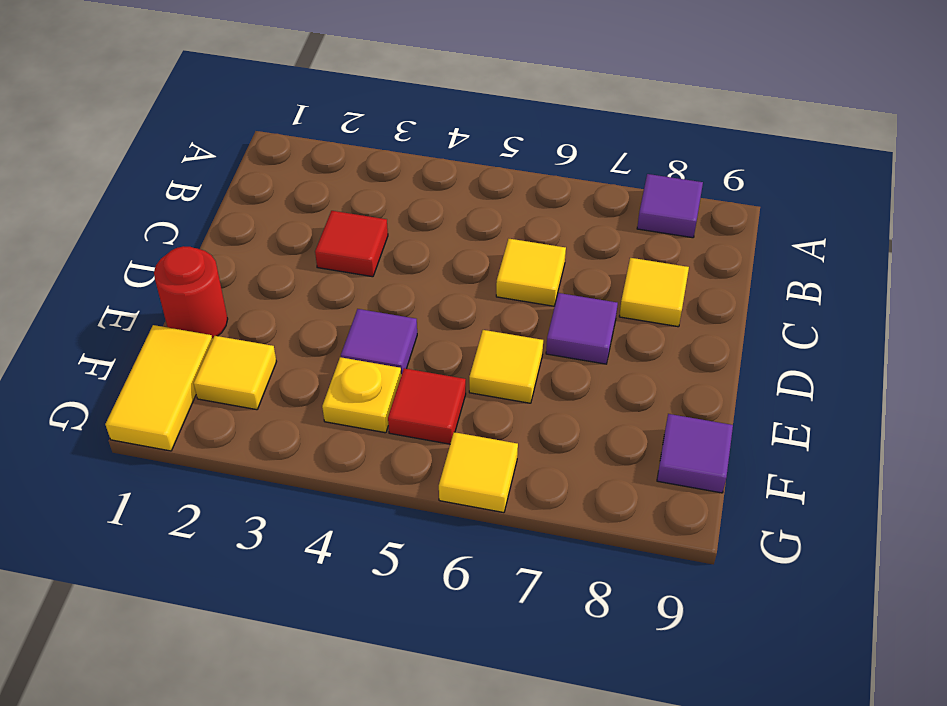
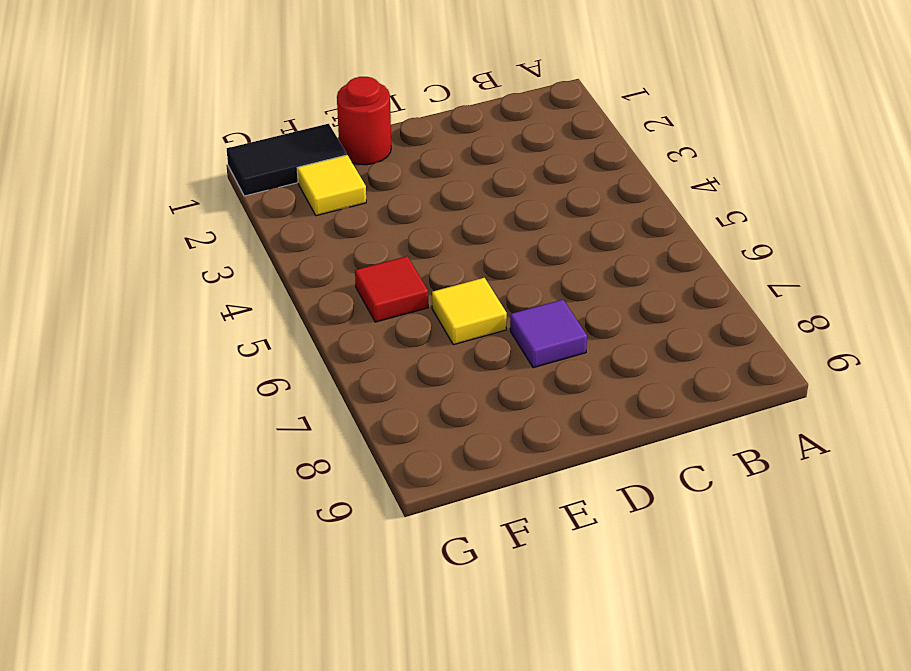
black 1x2 tile [227,124,347,196] -> yellow 1x2 tile [105,325,213,451]
none -> purple 1x1 tile [637,174,703,238]
none -> red 1x1 tile [315,211,388,277]
none -> yellow 1x1 tile [496,239,566,306]

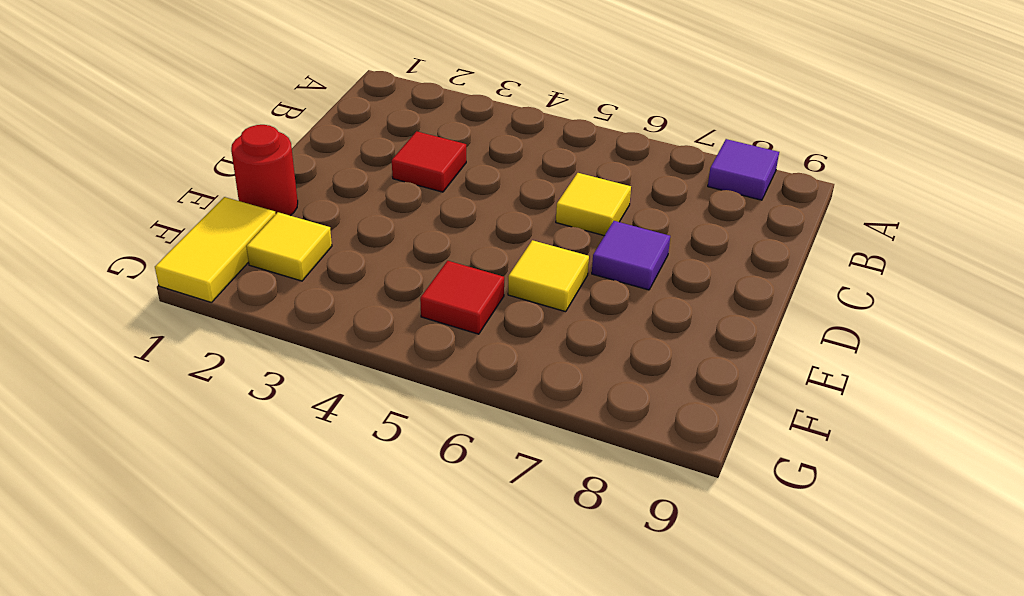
none -> yellow 1x1 tile [619,258,689,327]
none -> purple 1x1 tile [341,309,417,375]
none -> yellow 1x1 plate [322,357,401,433]

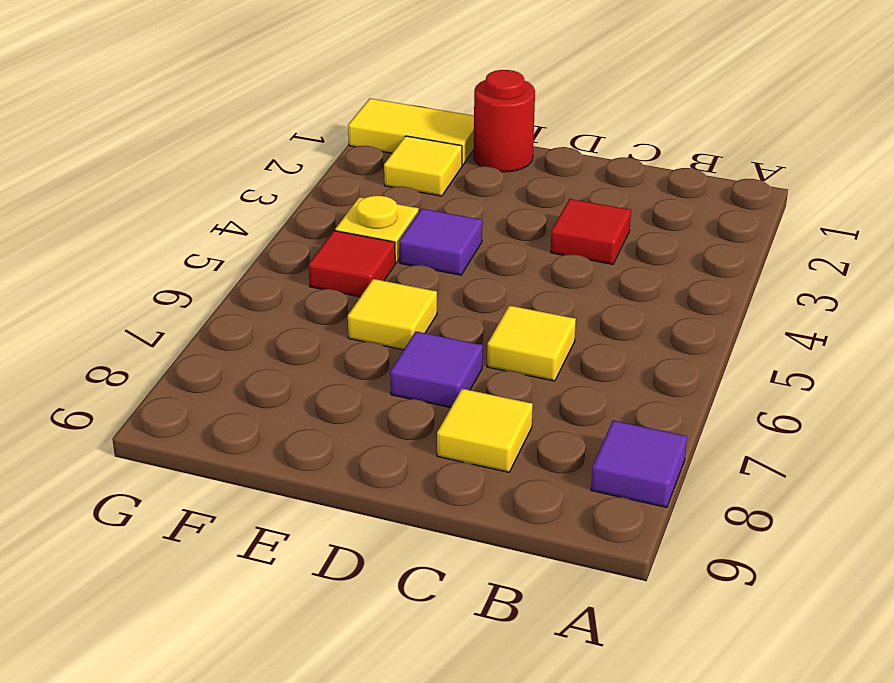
none -> purple 1x1 tile [657,414,733,493]
none -> yellow 1x1 tile [439,432,518,513]

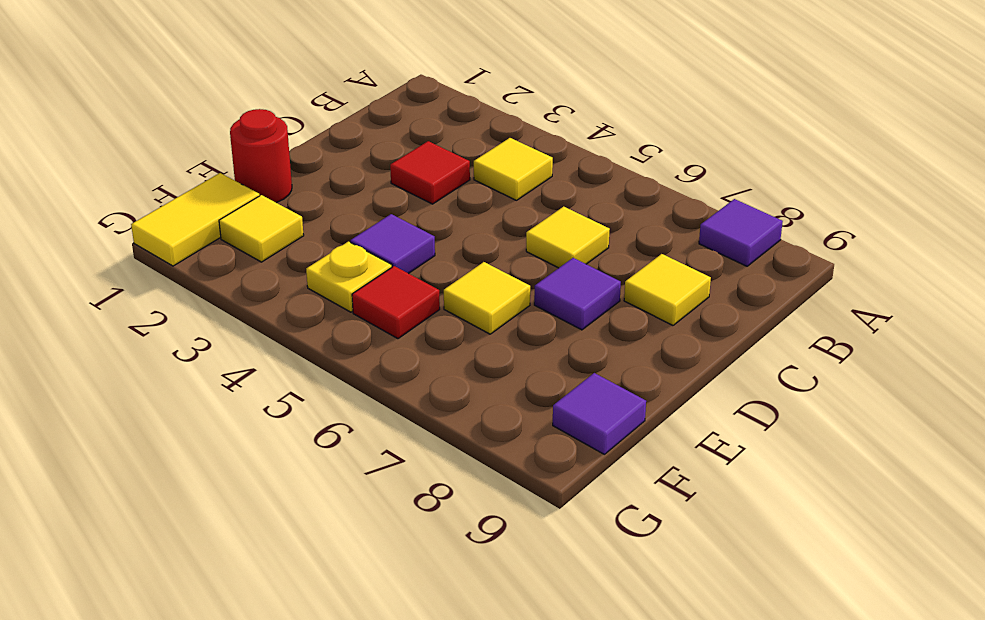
yellow 1x1 tile [474,138,553,200] -> yellow 1x1 tile moved to [439,432,518,513]

